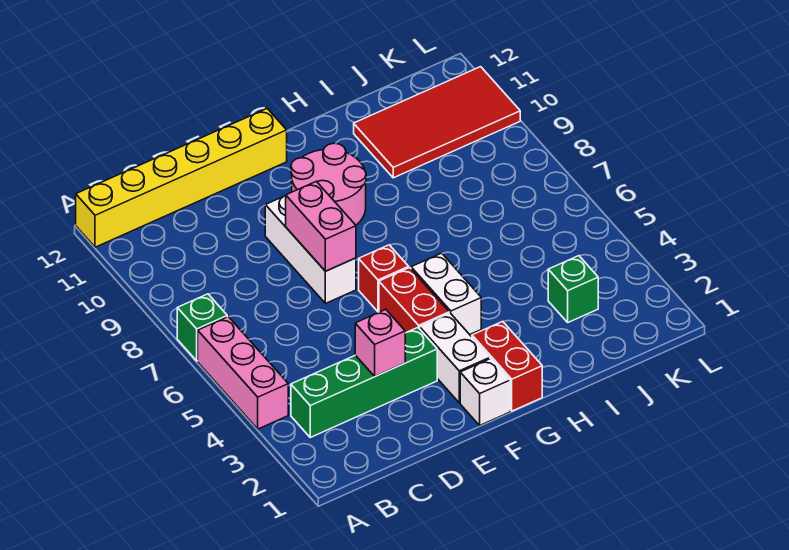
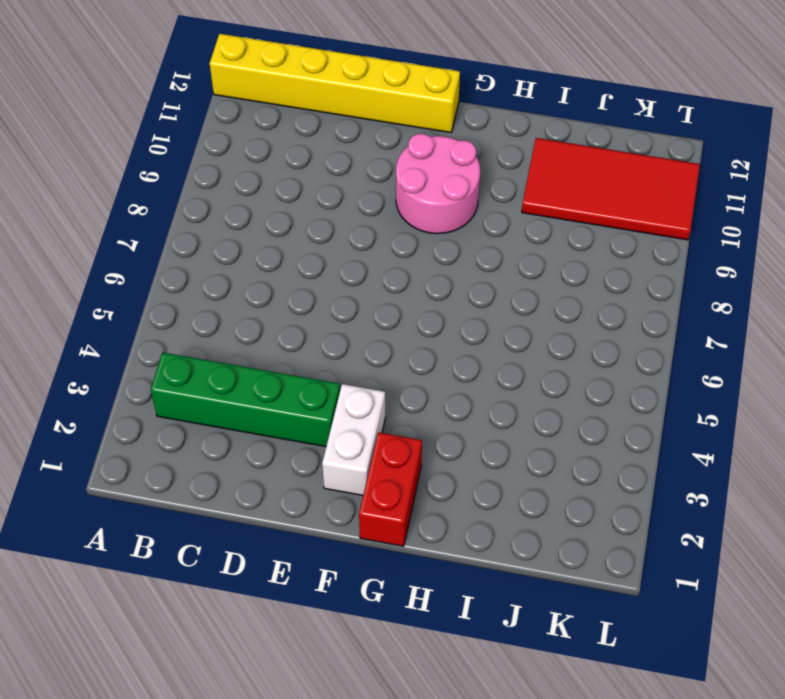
none -> pink 1x3 brick [198,317,288,429]
none -> green 1x1 brick [177,294,227,361]
none -> white 1x3 brick [265,196,356,304]

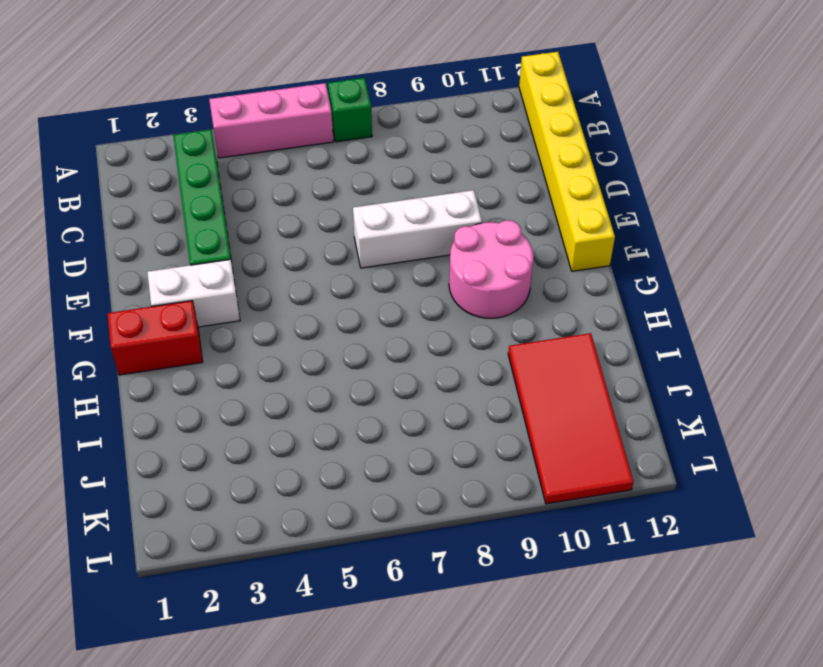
none -> white 1x1 brick [460,359,510,425]
none -> red 1x2 brick [379,268,449,333]
none -> red 1x1 brick [359,245,409,312]

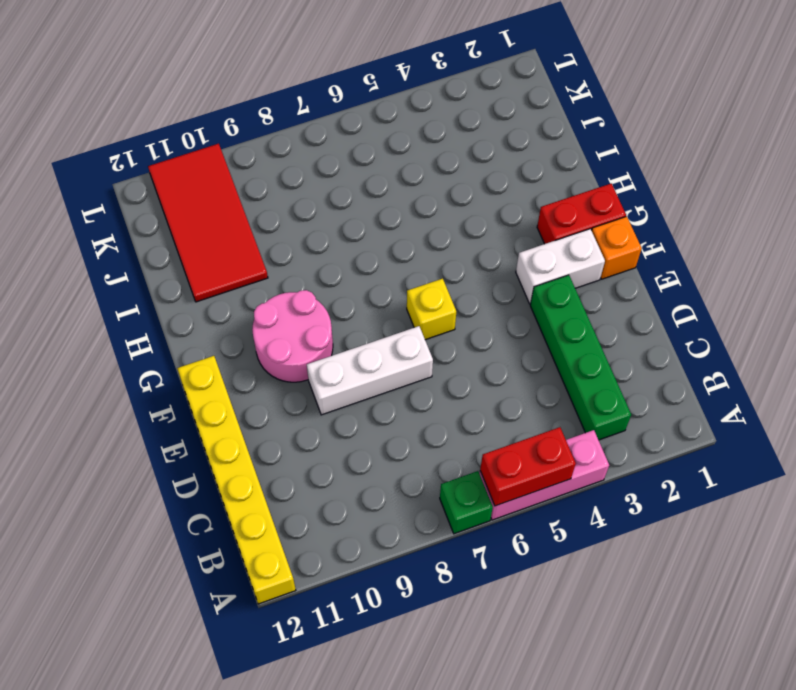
red 1x2 brick [480,427,576,506] -> red 1x2 brick moved to [379,268,449,333]
orange 1x1 brick [592,216,642,279] -> white 1x1 brick [460,359,510,425]
yellow 1x1 brick [407,279,456,340] -> red 1x1 brick [359,245,409,312]
none -> white 1x2 brick [411,253,481,334]
none -> green 1x1 brick [548,256,598,322]
none -> pink 1x1 brick [355,309,405,376]

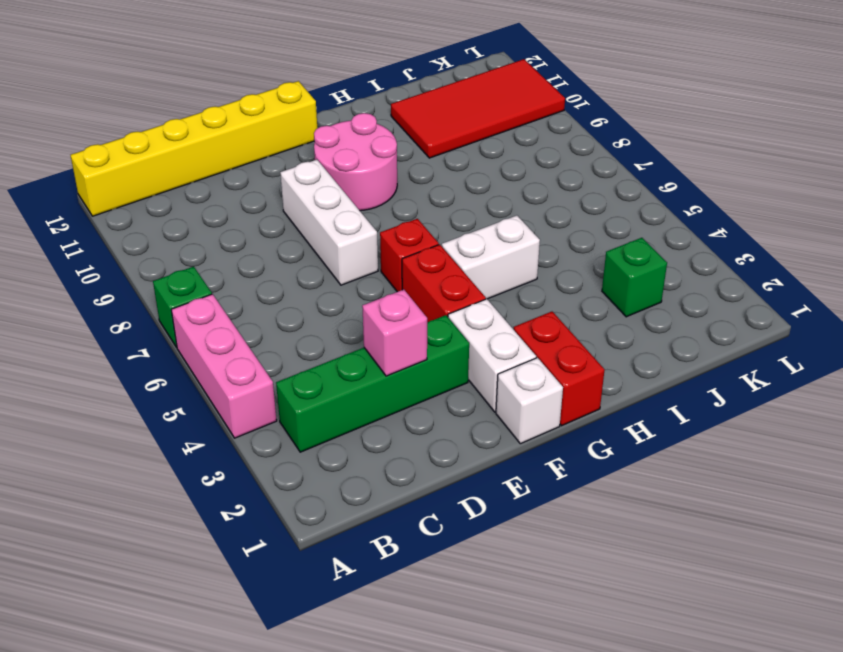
white 1x2 brick [442,215,540,299] -> white 1x2 brick turned to [411,253,481,334]
none -> pink 1x2 brick [286,181,356,271]

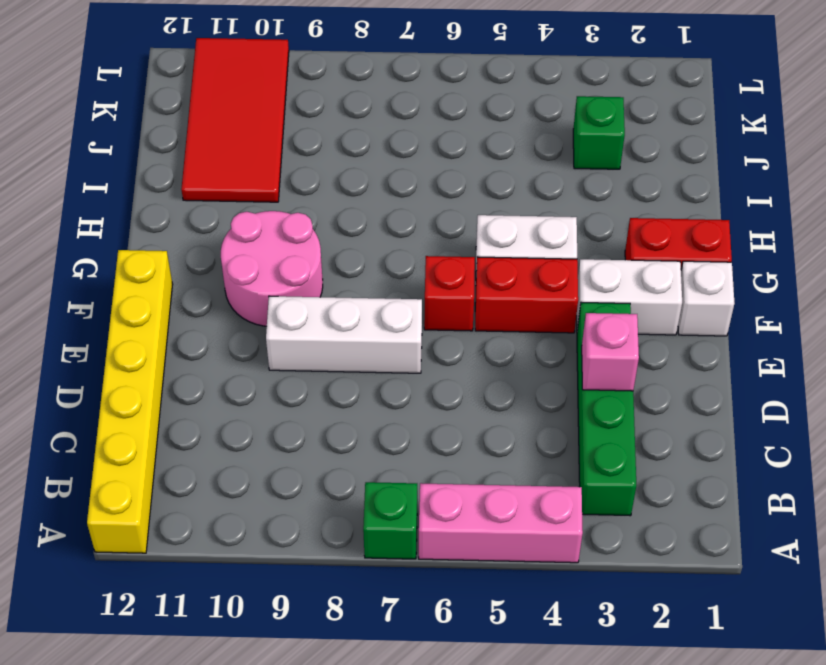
none -> pink 1x2 brick [286,181,356,271]

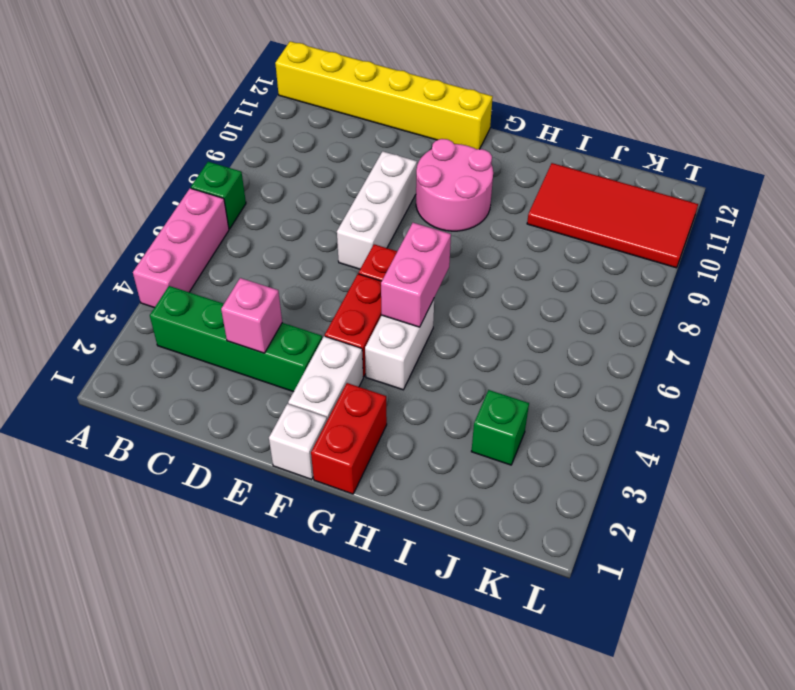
pink 1x2 brick [381,223,451,327] -> pink 1x2 brick moved to [286,181,356,271]

